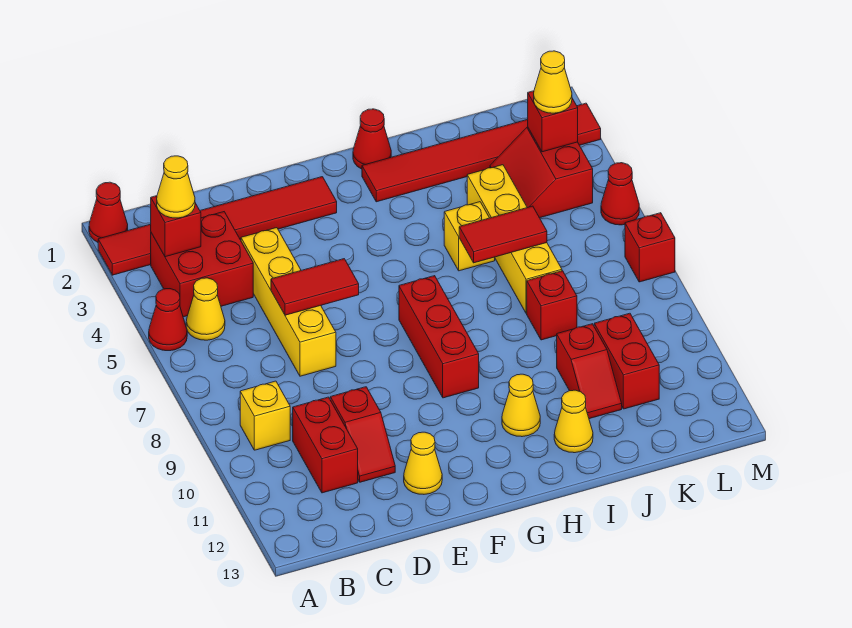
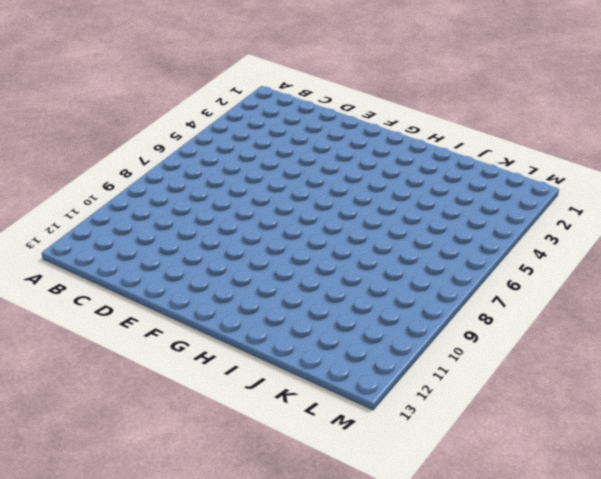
none -> red 1x1 cone [89,182,128,242]
none -> red 1x6 tile [98,177,337,275]
none -> red 1x1 cone [149,289,187,351]

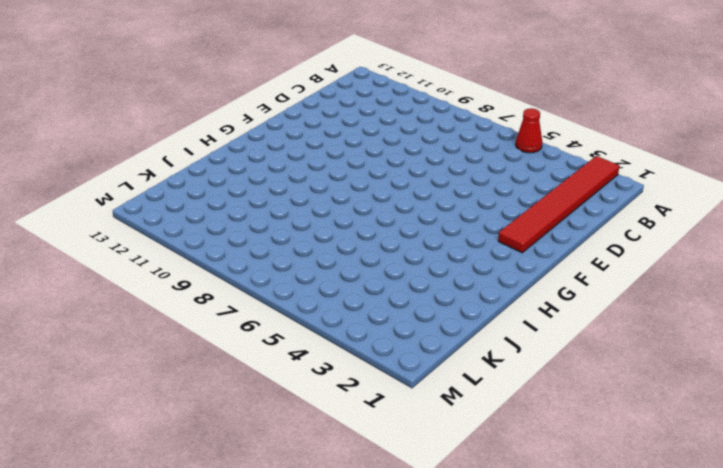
none -> red 1x1 cone [89,182,128,242]
none -> red 2x2 brick [151,212,253,317]
none -> yellow 1x1 cone [186,278,225,340]

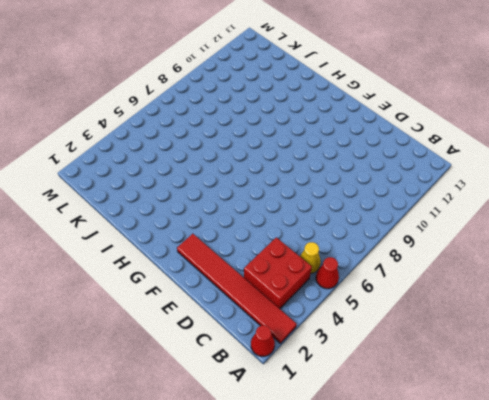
none -> yellow 1x1 brick [240,381,290,450]
none -> red 1x2 brick [293,397,358,493]
none -> yellow 1x4 brick [241,228,336,376]

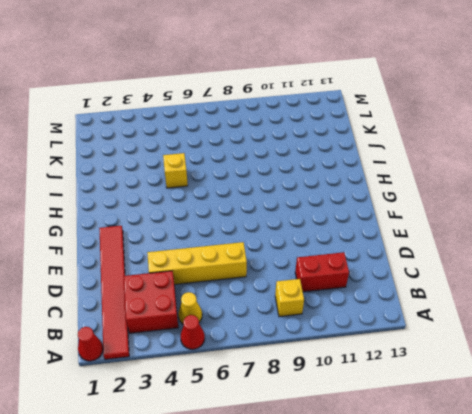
none -> red 1x2 slope [330,387,395,482]
none -> yellow 1x1 cone [404,432,442,494]
none -> red 1x3 brick [399,276,479,398]

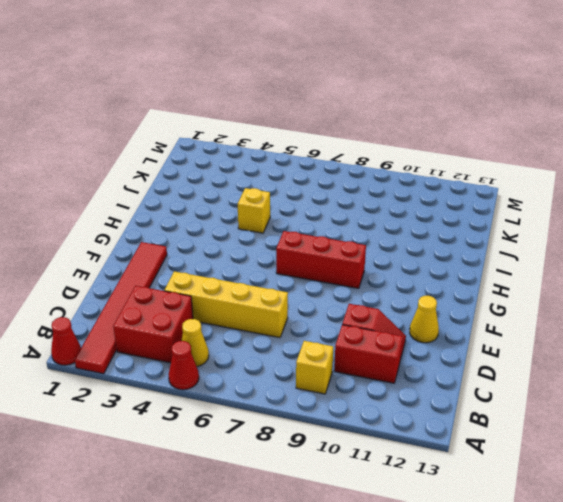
none -> red 1x1 cone [353,109,391,169]
none -> red 1x6 tile [362,103,601,202]
none -> yellow 1x1 cone [502,374,540,437]

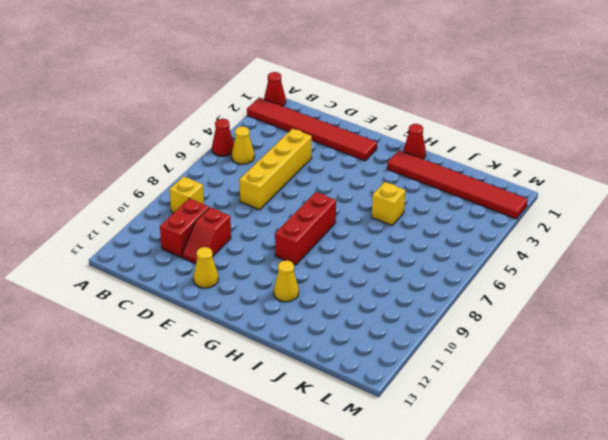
none -> red 2x2 brick [151,212,253,317]
none -> yellow 1x1 cone [554,390,593,453]
none -> yellow 1x4 brick [467,165,562,313]

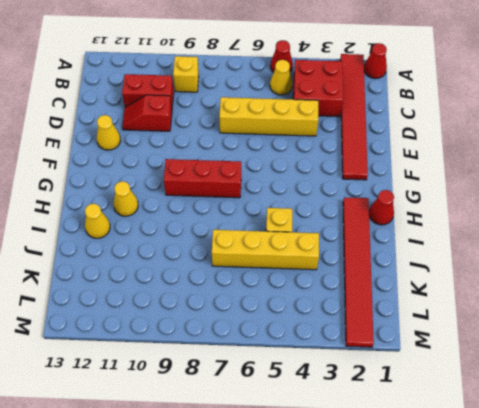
none -> red 1x1 brick [527,271,577,340]
none -> red 1x2 slope [557,324,622,419]
none -> red 2x2 slope [490,127,593,218]

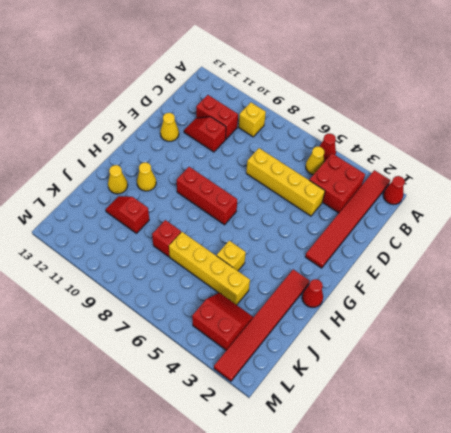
none -> red 1x2 brick [594,313,659,409]
none -> red 1x1 cone [601,163,639,225]
none -> red 1x1 brick [625,213,675,282]

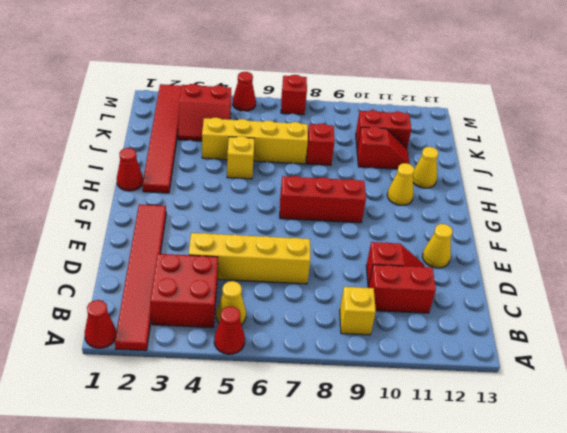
none -> red 1x1 brick [151,196,201,257]
none -> red 1x2 tile [271,259,359,315]
none -> red 1x2 tile [459,206,547,263]

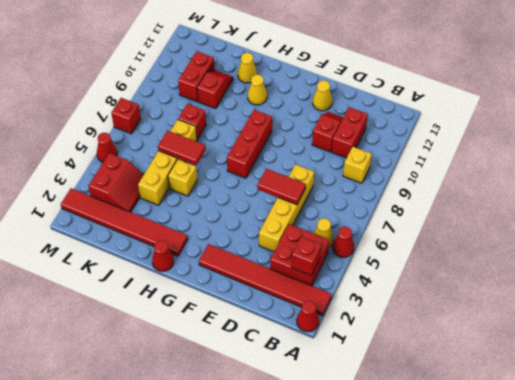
none -> red 1x1 brick [528,91,578,152]
none -> yellow 1x1 cone [157,156,195,218]
none -> yellow 1x1 cone [534,51,572,113]

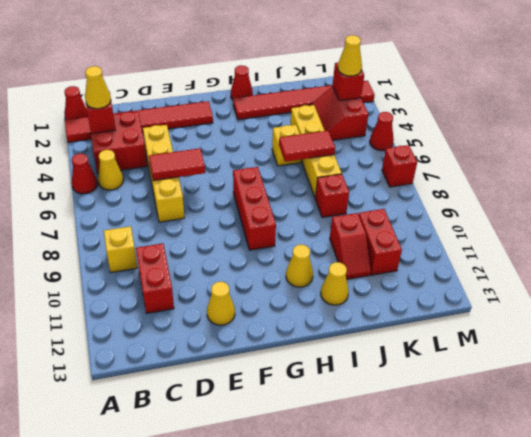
none -> red 1x2 slope [330,387,395,482]

